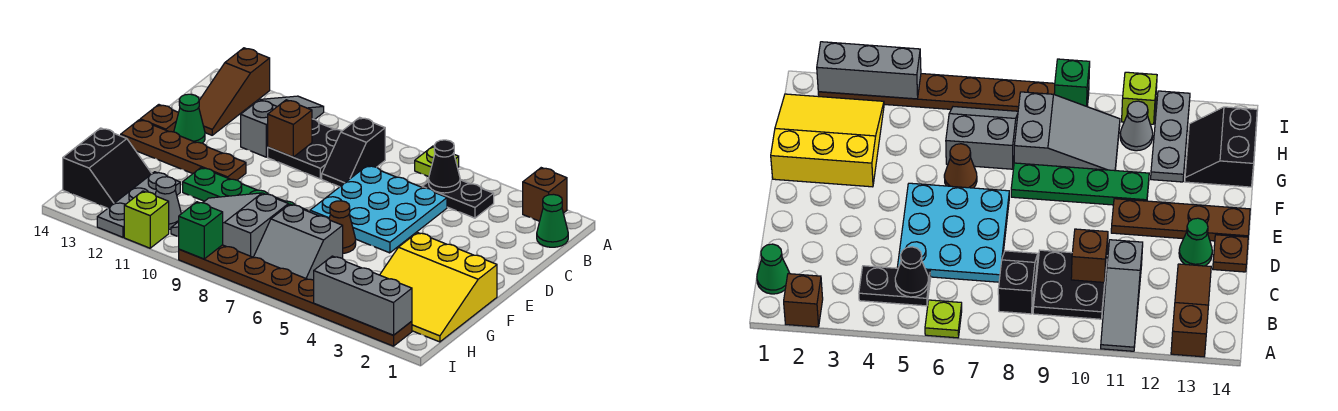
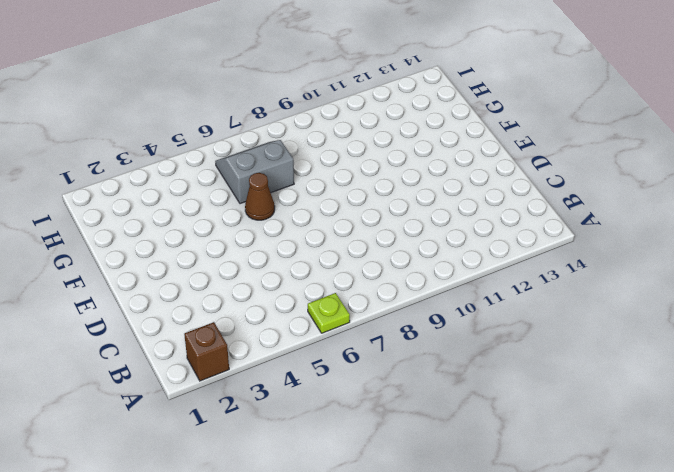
none -> grey 1x3 slope [241,96,324,157]
none -> brown 1x3 slope [199,48,270,135]
none -> green 1x1 cone [537,194,568,247]

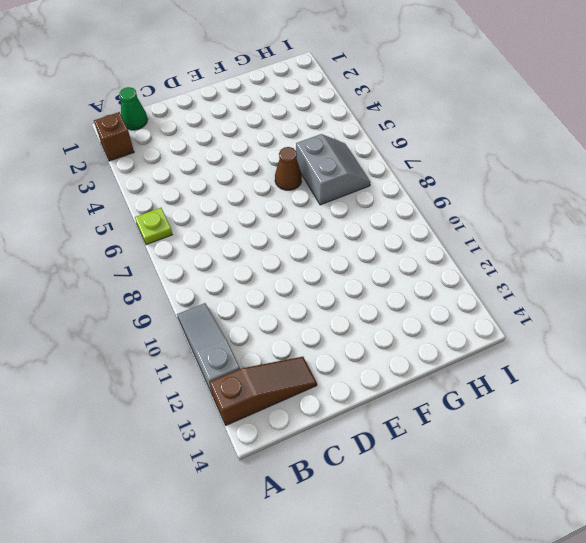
grey 1x3 slope [177,303,240,394] -> grey 1x3 slope turned to [241,96,324,157]
none -> black 1x2 plate [422,180,494,218]
none -> black 1x2 slope [322,117,385,187]
none -> black 2x2 plate [268,119,342,179]

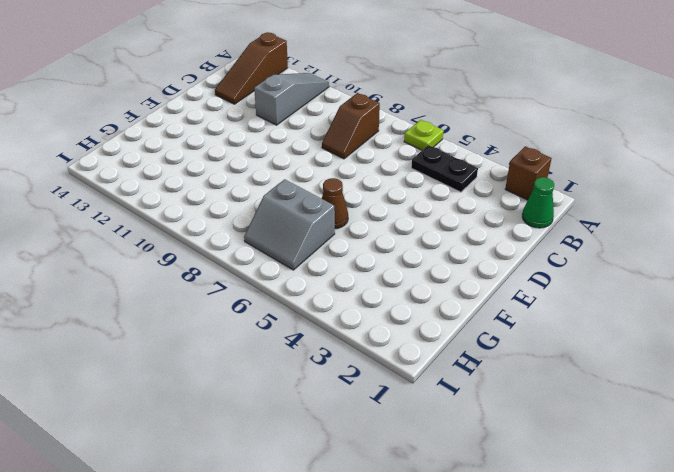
brown 1x2 slope [322,93,380,159] -> black 1x2 slope [322,117,385,187]
none -> black 2x2 plate [268,119,342,179]
none -> cyan 3x3 plate [310,165,447,253]
none -> green 1x1 cone [174,94,205,143]

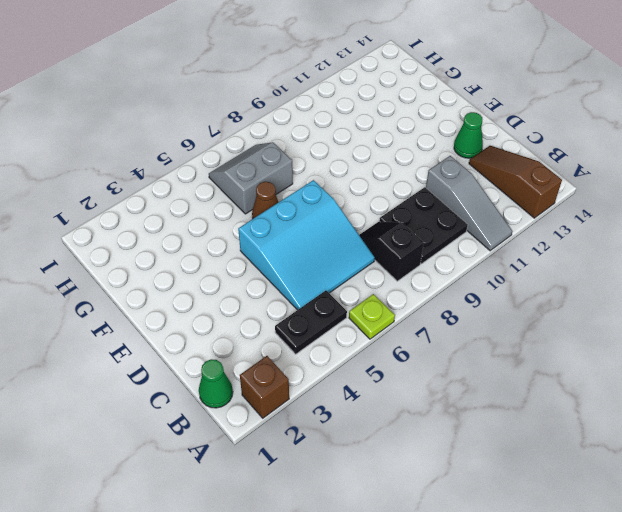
cyan 3x3 slope [238,180,375,310] -> cyan 3x3 plate [310,165,447,253]
none -> brown 1x1 plate [140,105,179,132]
none -> brown 1x4 plate [121,120,246,180]
none -> yellow 3x3 slope [380,233,497,342]

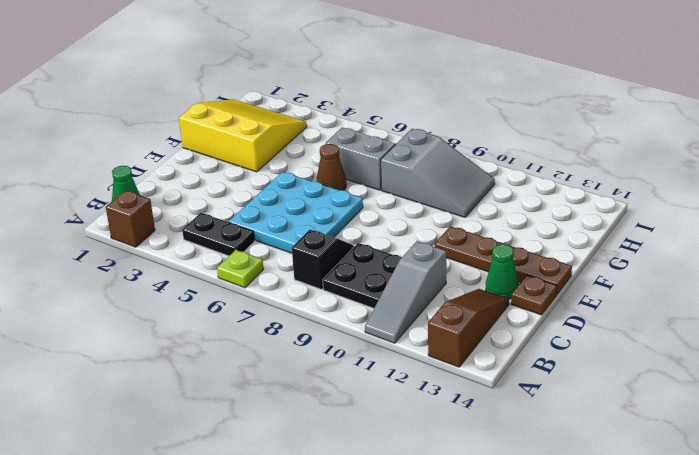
none -> green 1x4 plate [183,168,308,211]
none -> grey 1x3 plate [97,172,180,237]
none -> black 2x2 slope [63,128,152,208]

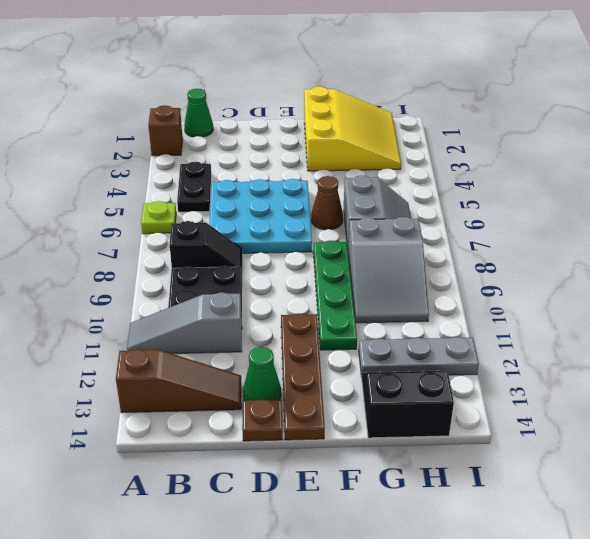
none -> grey 1x1 cone [155,177,181,229]
none -> brown 1x8 plate [179,245,412,346]
none -> lime 1x1 brick [124,191,169,248]

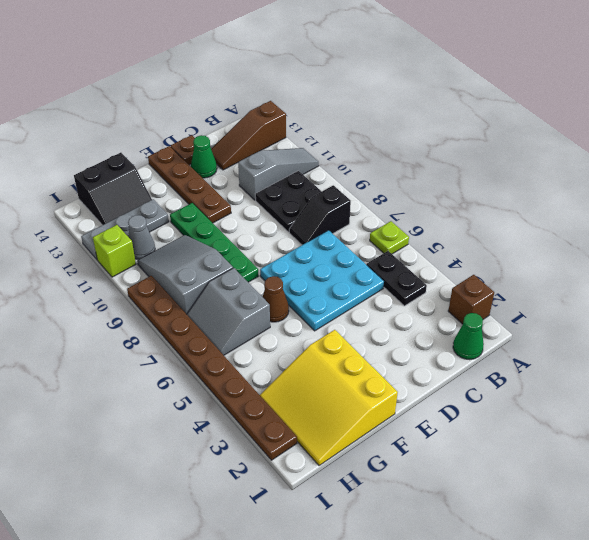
none -> black 1x1 cone [429,140,460,193]
none -> brown 1x1 brick [268,100,312,157]
none -> grey 1x3 brick [314,256,412,335]

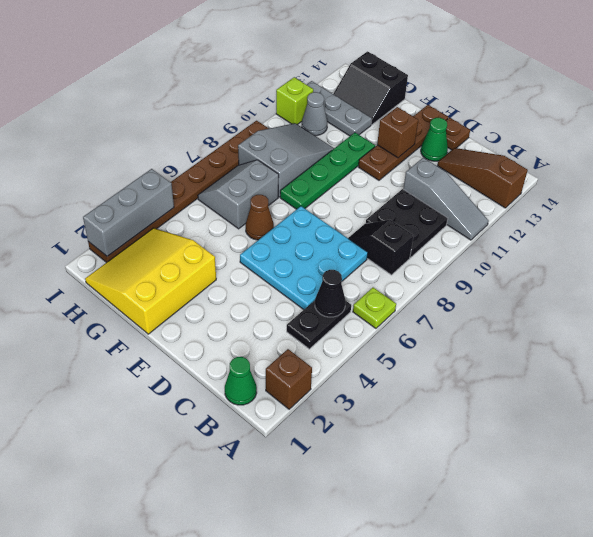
brown 1x1 brick [377,107,418,158] -> brown 1x1 brick moved to [268,100,312,157]
none -> green 1x1 brick [179,202,223,259]

